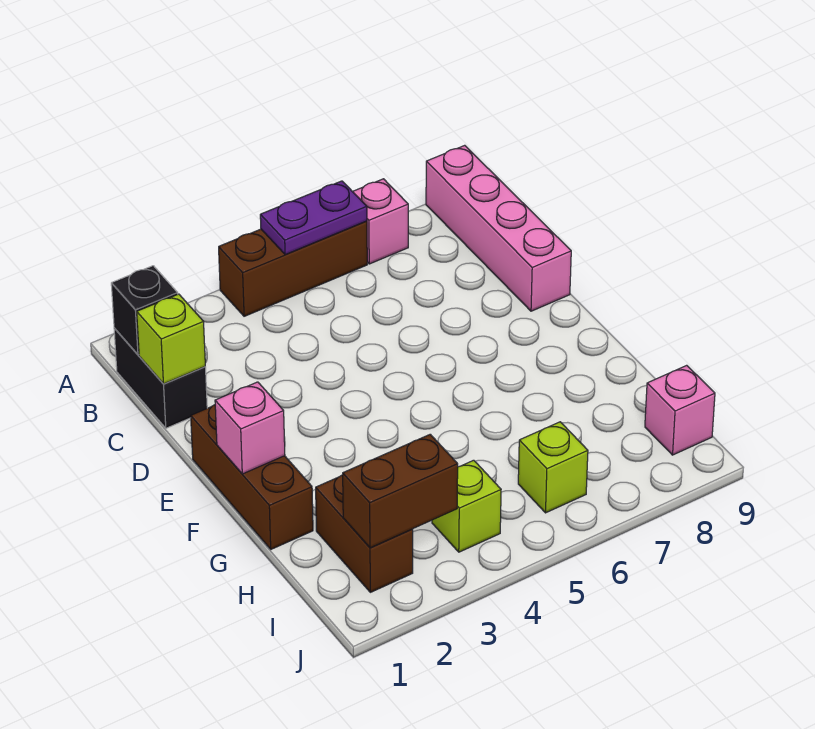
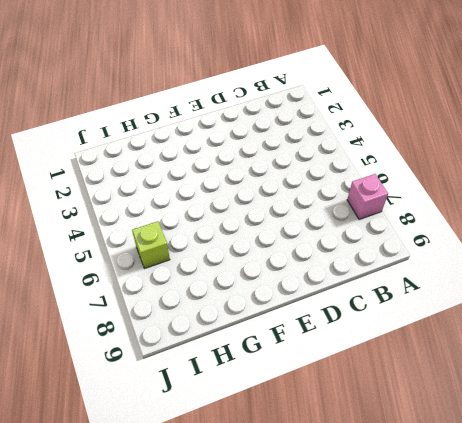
none -> brown 1x3 brick [219,221,367,316]
none -> pink 1x4 brick [426,145,571,311]
none -> black 1x2 brick [114,328,207,428]

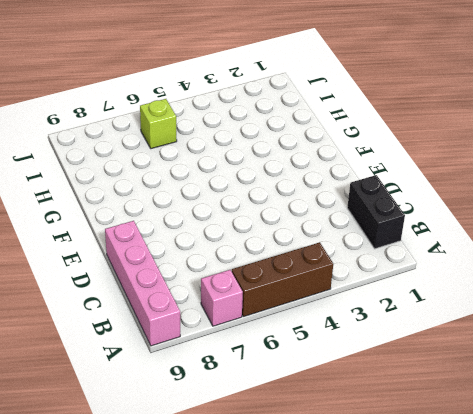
none -> brown 1x3 brick [191,405,313,549]
none -> brown 1x2 brick [316,475,413,592]
none -> lime 1x1 brick [432,460,501,552]

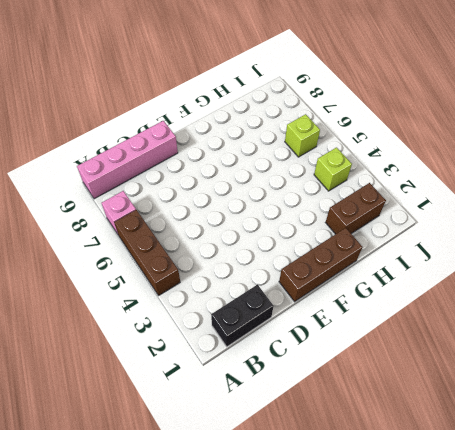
none -> pink 1x1 brick [645,365,715,455]
none -> purple 1x2 plate [260,181,367,255]
none -> black 1x1 brick [111,266,178,355]

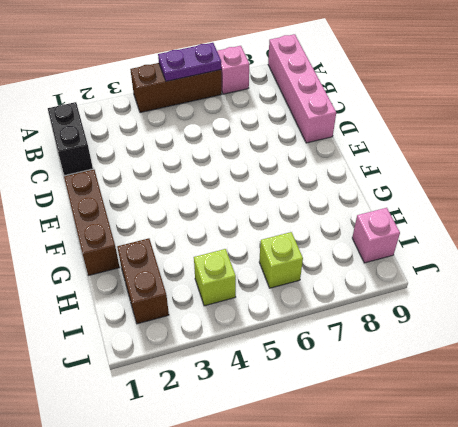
none -> black 1x1 brick [111,266,178,355]
none -> lime 1x1 brick [137,294,205,384]
none -> pink 1x1 brick [215,382,285,474]

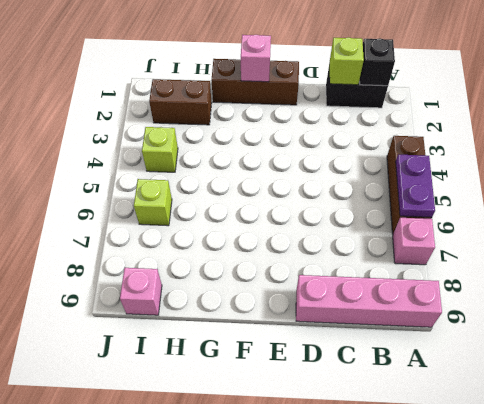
none -> brown 1x2 brick [343,434,458,548]

